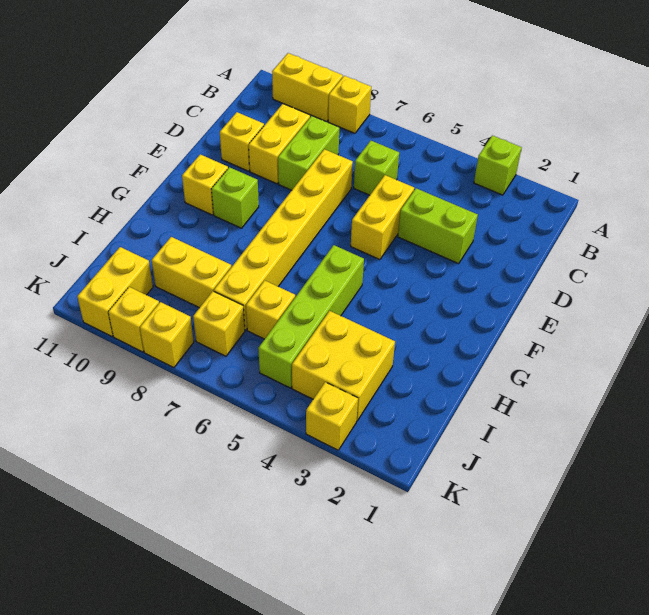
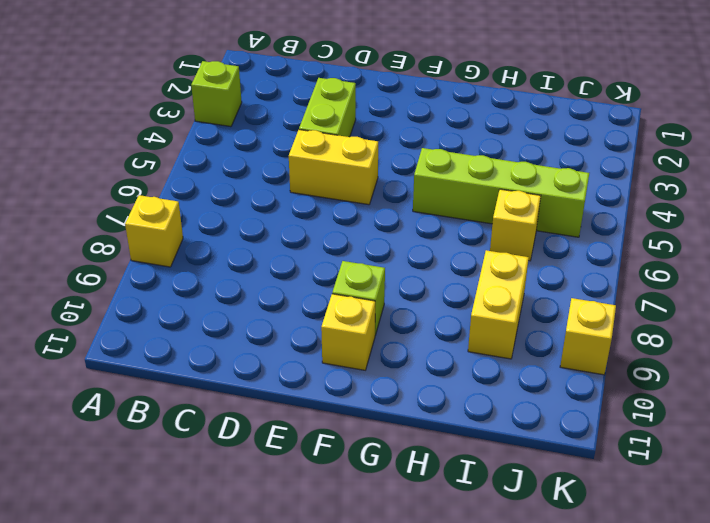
none -> yellow 1x2 brick [272,53,343,122]
none -> lime 1x1 brick [354,141,399,195]
none -> lime 1x2 brick [278,116,339,190]

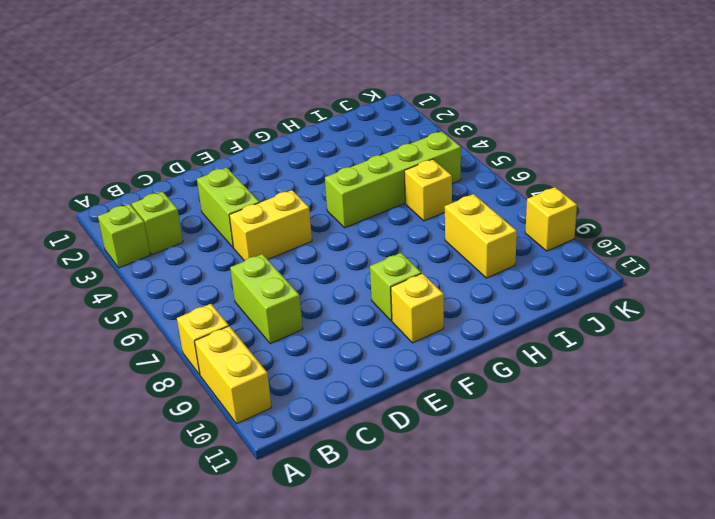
lime 1x1 brick [132,192,183,255] -> lime 1x1 brick moved to [354,141,399,195]
lime 1x2 brick [230,254,303,344] -> lime 1x2 brick turned to [278,116,339,190]
none -> yellow 1x2 brick [249,104,310,184]
none -> yellow 1x6 brick [214,149,353,330]
none -> yellow 1x1 brick [220,112,264,171]

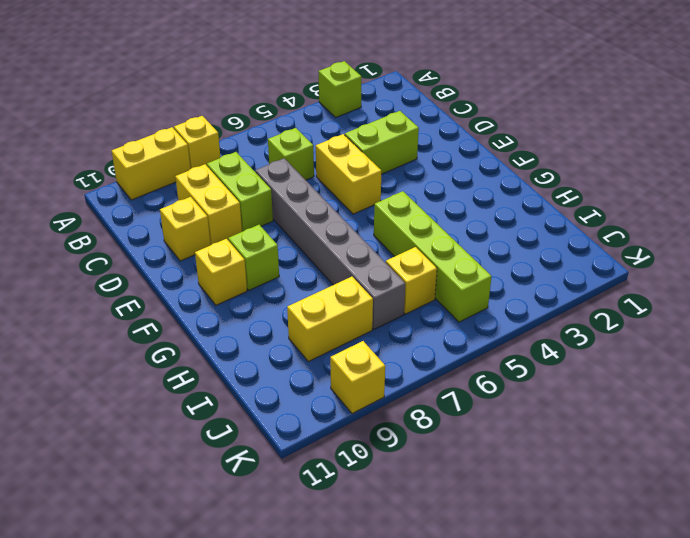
grey 1x6 brick [255,158,405,329] -> yellow 1x6 brick [214,149,353,330]
none -> yellow 2x2 brick [292,311,395,421]
none -> yellow 1x1 brick [193,291,245,356]
none -> yellow 1x2 brick [77,247,153,336]

